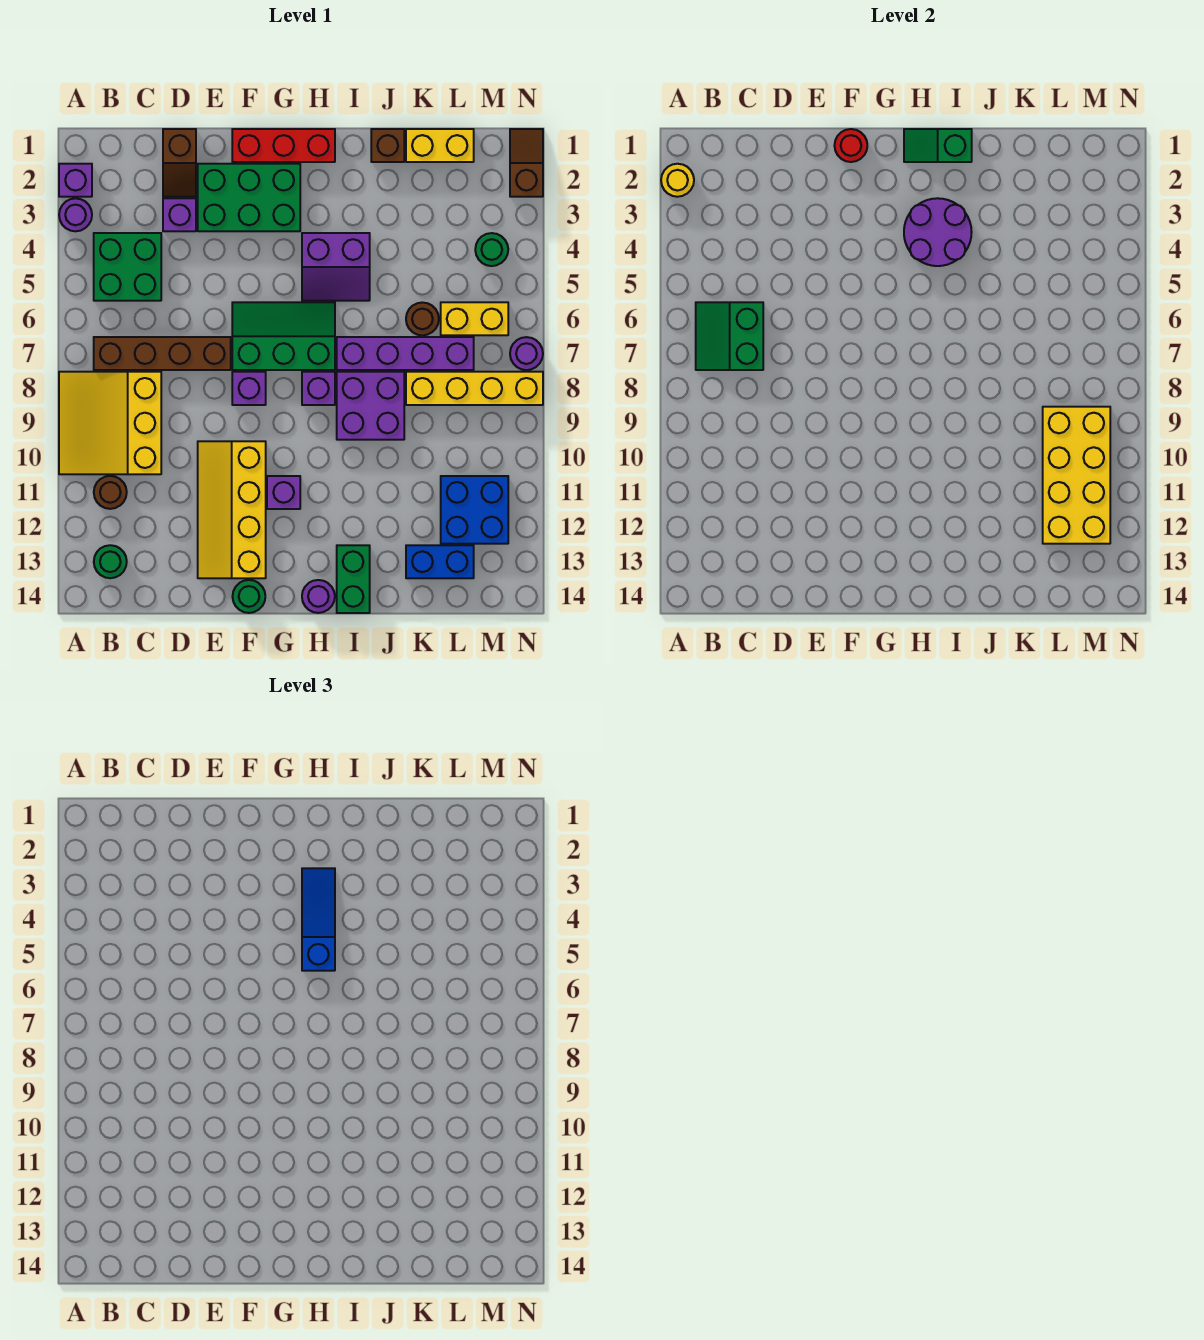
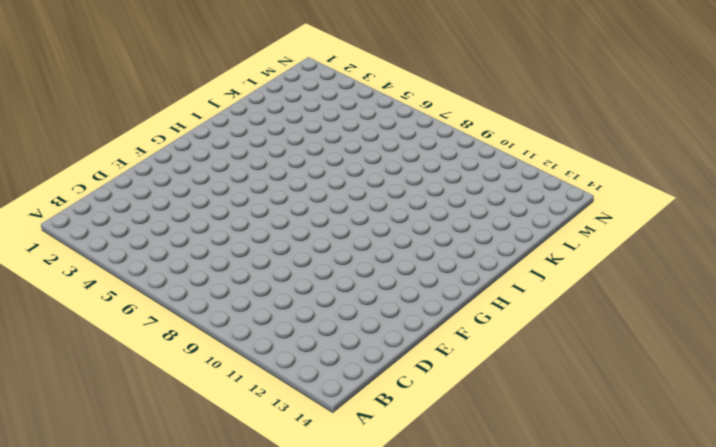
none -> purple 1x1 brick [59,164,92,197]
none -> purple 1x1 round brick [59,198,92,231]
none -> yellow 3x3 slope [59,372,161,474]
none -> green 2x2 brick [94,233,161,301]

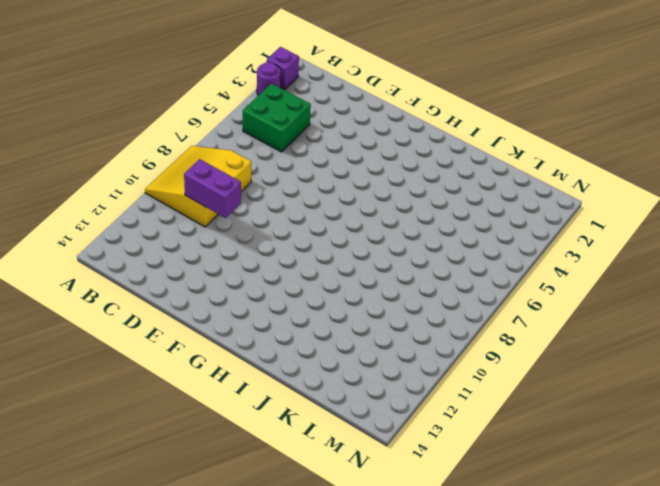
purple 1x2 brick [184,159,241,218] -> none
none -> brown 1x4 brick [94,337,231,370]
none -> brown 1x1 round brick [94,476,127,509]
none -> green 1x1 round brick [94,545,127,578]
none -> brown 1x2 slope [163,129,196,197]

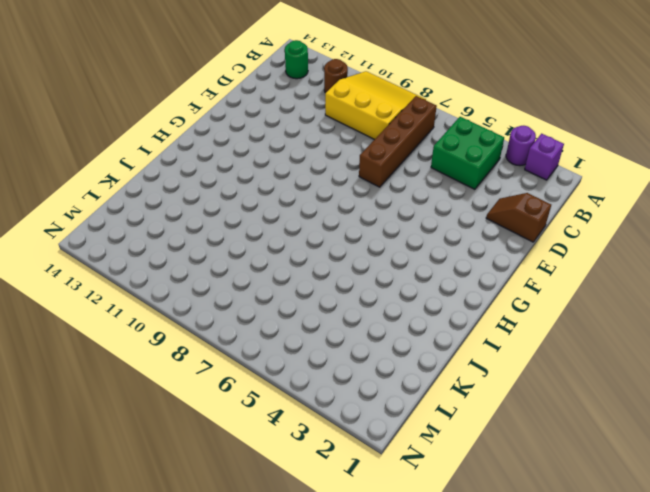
none -> purple 1x1 brick [163,198,196,231]
none -> green 2x3 brick [198,164,300,231]
none -> yellow 2x4 slope [198,441,266,578]
none -> red 1x3 brick [232,129,335,162]

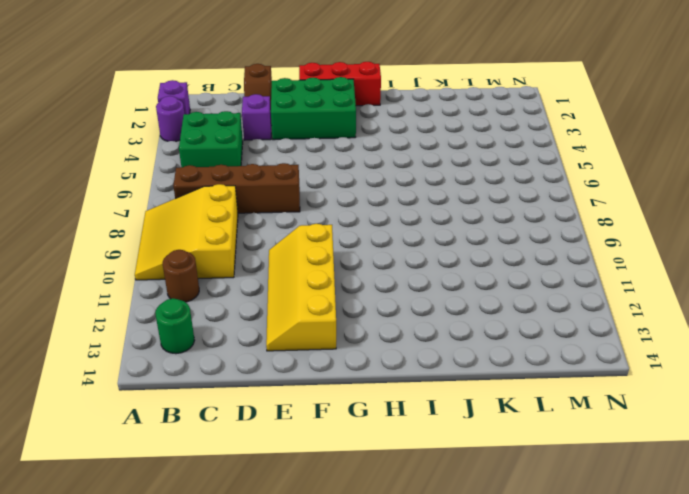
none -> green 2x3 slope [232,302,335,370]
none -> purple 1x1 brick [232,372,266,405]
none -> green 1x1 round brick [233,580,265,613]
none -> purple 1x1 brick [267,476,300,509]

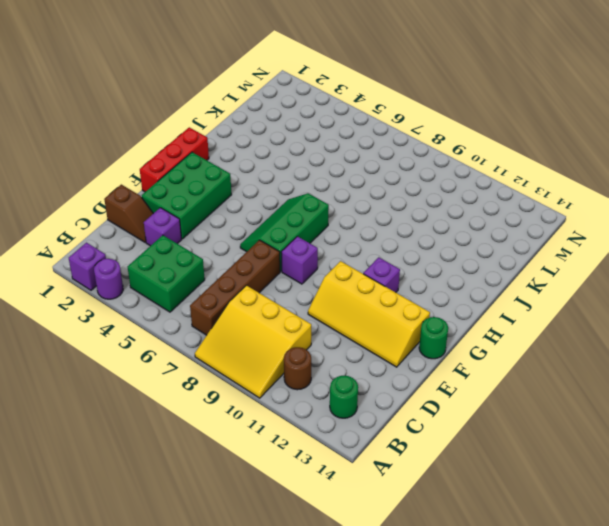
none -> purple 2x2 slope [302,233,370,301]
none -> purple 1x1 brick [302,372,335,405]
none -> purple 1x1 round brick [302,580,335,613]
none -> purple 1x4 brick [337,337,474,370]

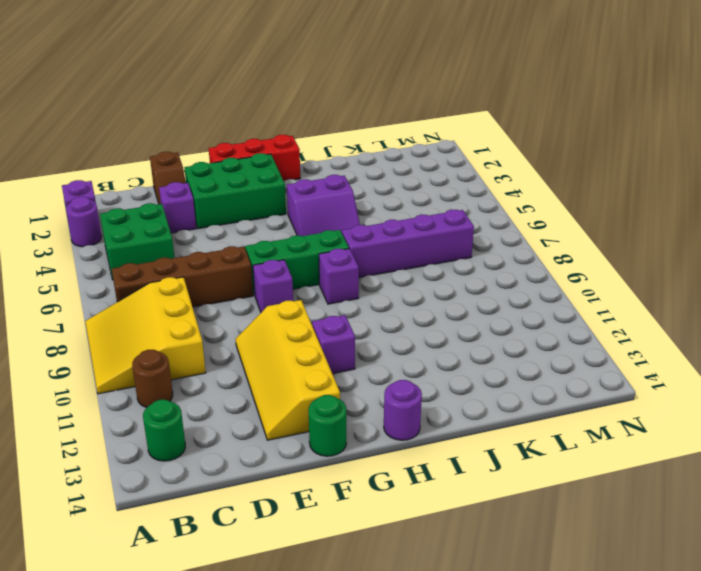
none -> purple 2x2 brick [337,372,404,440]
none -> green 1x2 brick [337,545,370,613]
none -> brown 1x1 brick [371,129,404,162]
none -> yellow 1x2 brick [406,129,474,162]

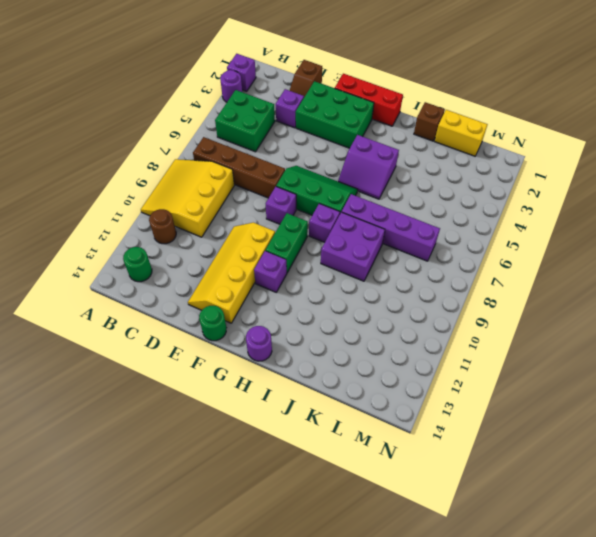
green 1x2 brick [265,213,308,272] -> green 1x2 brick moved to [337,545,370,613]
none -> brown 1x1 round brick [406,302,439,335]
none -> yellow 1x4 brick [406,372,543,405]
none -> blue 1x2 brick [406,545,474,578]
none -> yellow 1x2 brick [441,302,508,335]

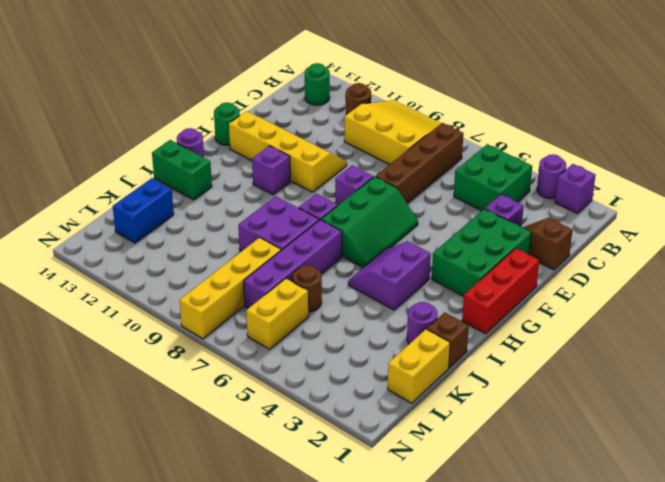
purple 1x1 round brick [407,302,438,344] -> purple 1x1 round brick moved to [510,337,543,370]
none -> blue 2x2 brick [441,476,508,544]
none -> green 1x1 round brick [475,233,508,266]
none -> brown 1x2 slope [510,129,543,197]
none -> yellow 1x1 round brick [661,164,694,197]

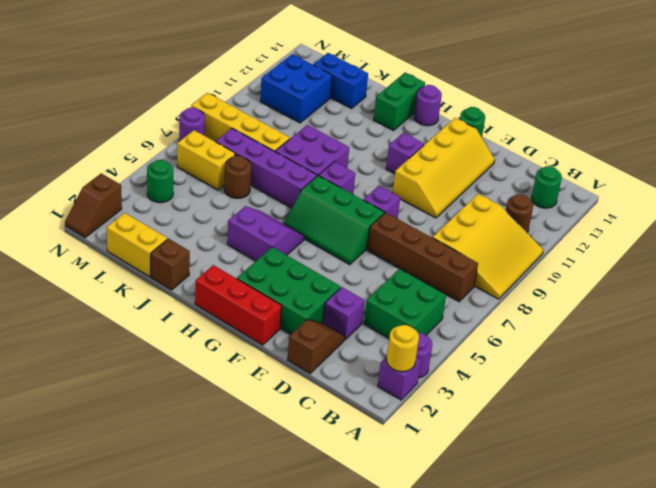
none -> green 2x2 slope [696,302,763,370]
none -> red 1x1 round brick [835,129,867,162]
none -> green 1x2 slope [904,129,972,162]
none -> purple 2x2 round brick [904,198,972,266]

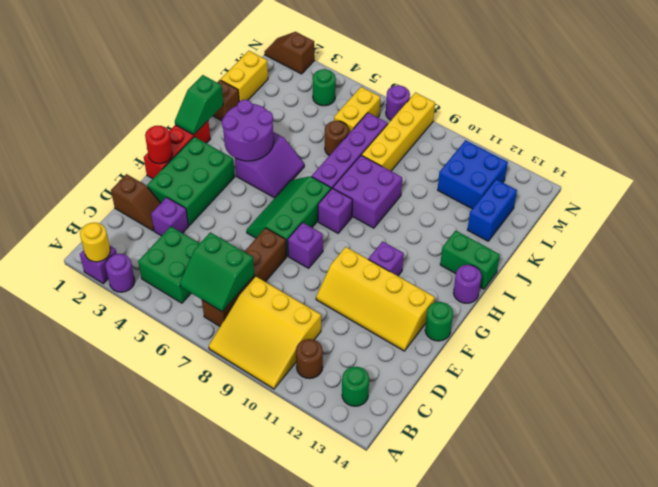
none -> yellow 2x4 brick [1043,407,1110,544]
none -> blue 1x3 slope [302,868,335,971]

